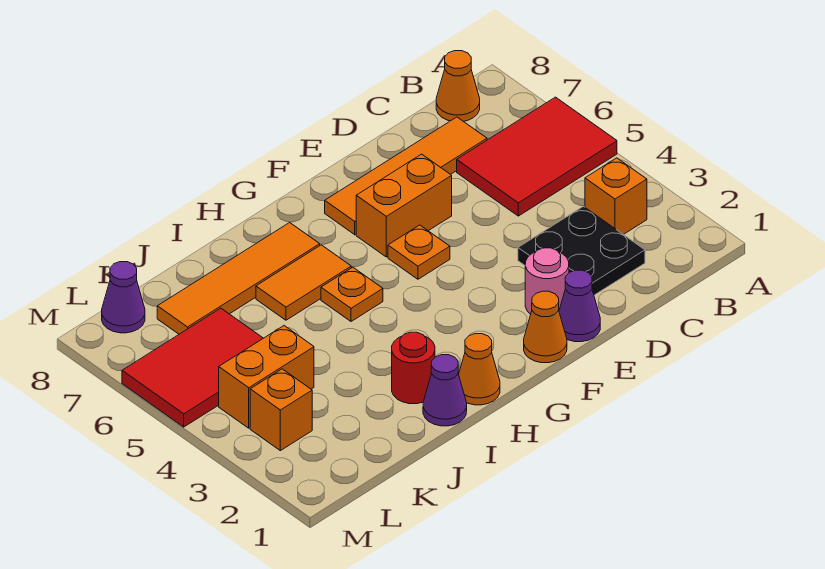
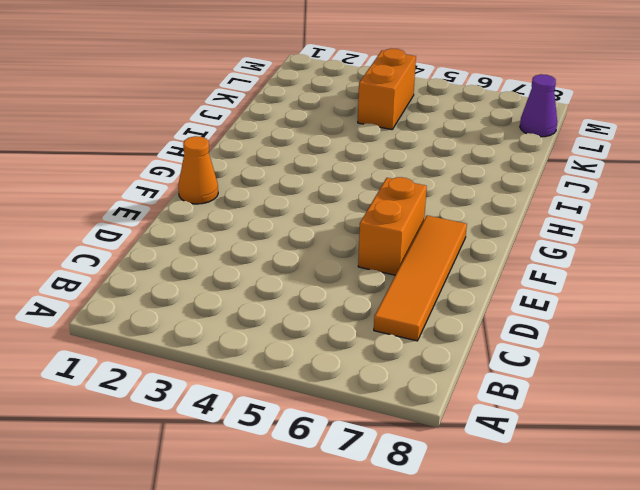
none -> red 2x3 tile [457,97,617,216]
none -> orange 1x1 brick [585,158,647,235]
none -> orange 1x1 cone [436,51,480,121]

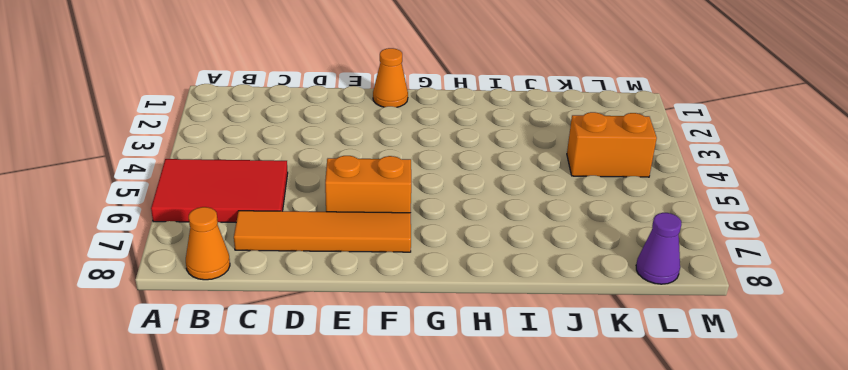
none -> orange 1x1 brick [585,158,647,235]
none -> black 2x2 plate [518,206,645,295]
none -> purple 1x1 cone [559,270,600,342]

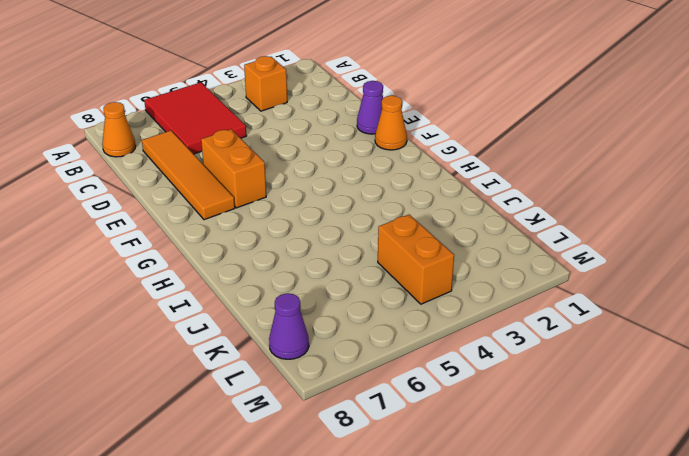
none -> black 2x2 plate [518,206,645,295]
none -> pink 1x1 round brick [525,248,569,314]
none -> orange 1x1 plate [388,225,450,279]

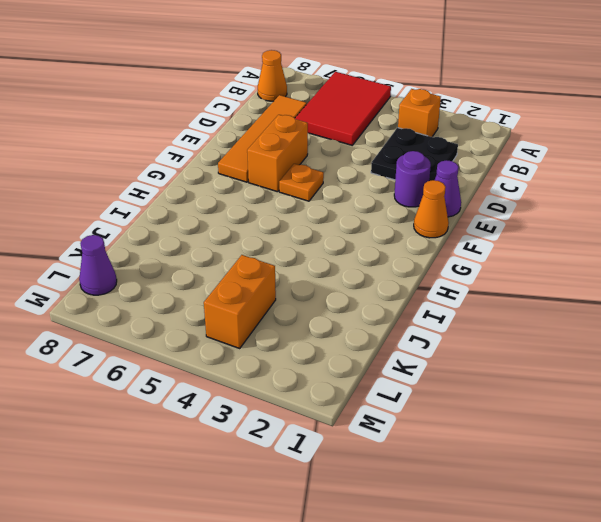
purple 1x1 round brick [394,151,431,207] -> pink 1x1 round brick [525,248,569,314]
none -> orange 1x1 cone [459,334,500,405]
none -> orange 1x1 plate [321,267,383,321]
none -> orange 1x2 tile [256,245,351,320]

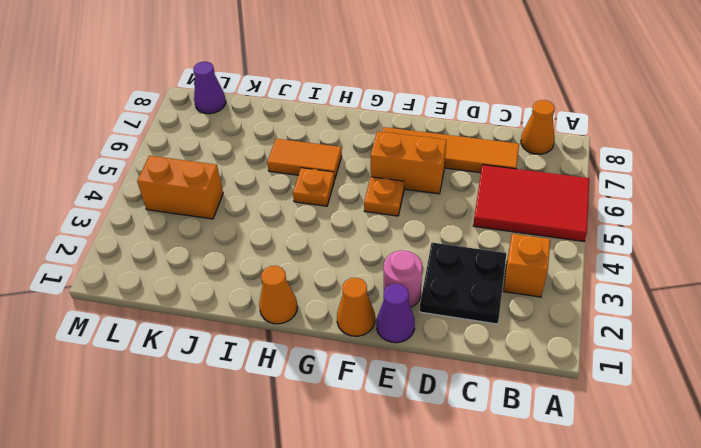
none -> orange 1x4 tile [157,223,320,334]
none -> purple 1x1 cone [423,355,467,426]
none -> red 1x1 round brick [392,332,435,404]

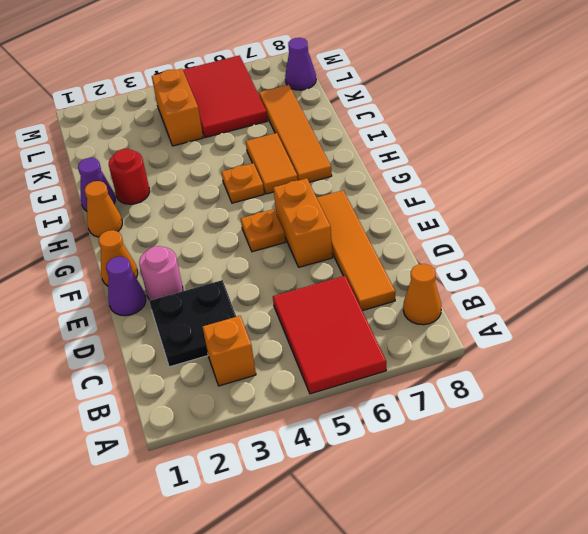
none -> orange 1x1 brick [250,369,312,451]

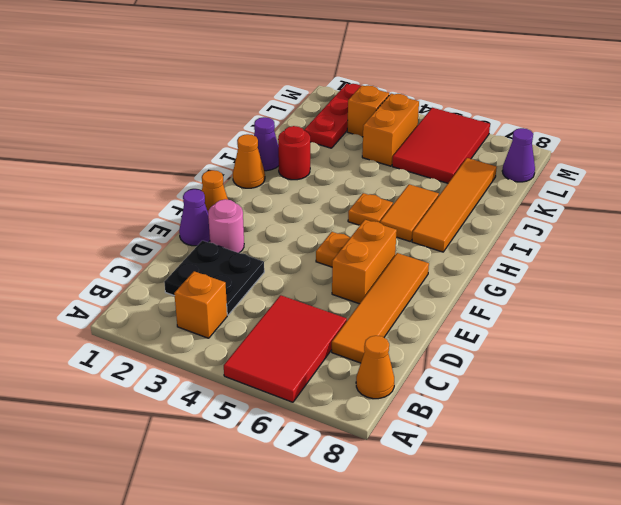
red 1x3 plate [304,84,361,148] -> none

